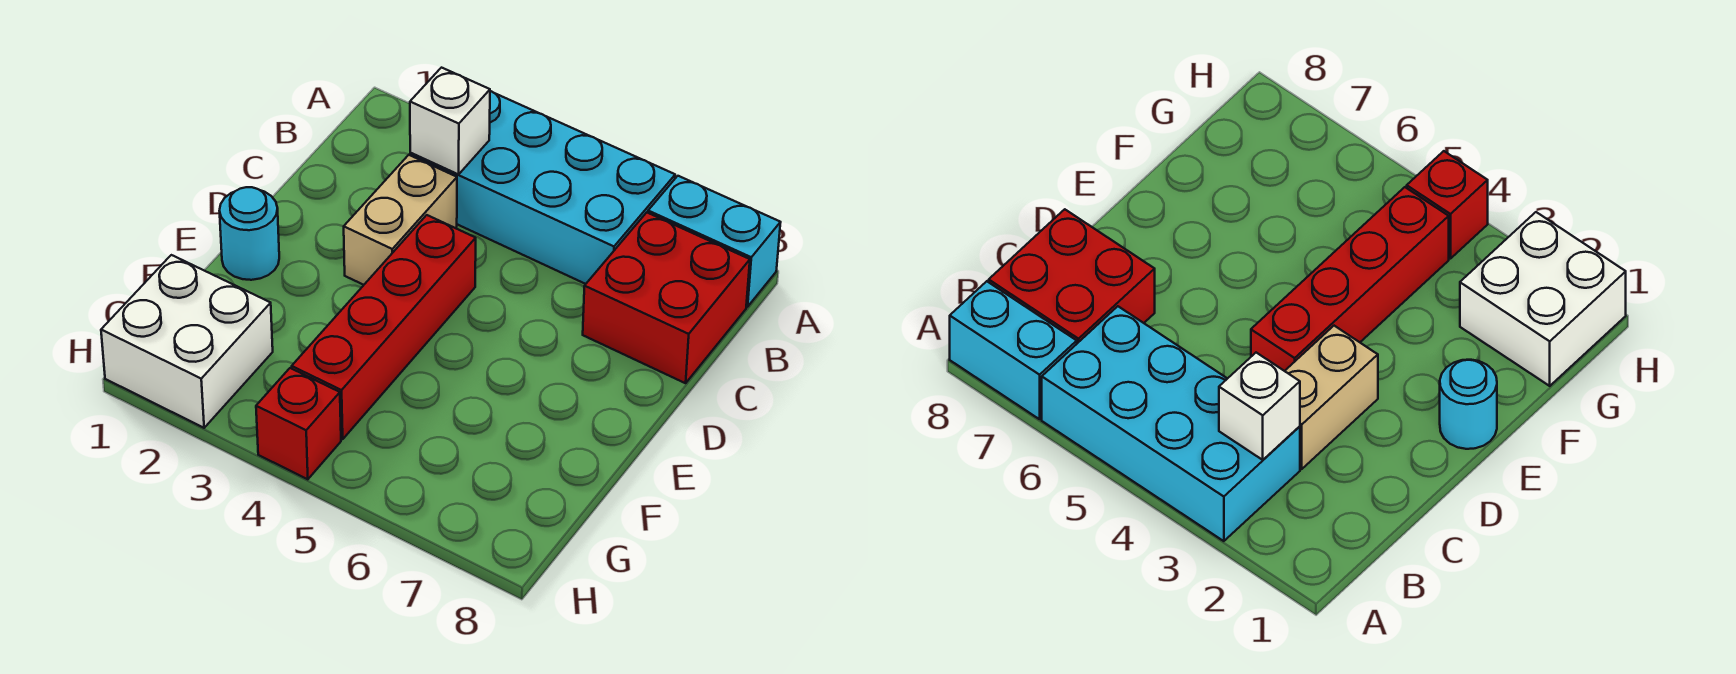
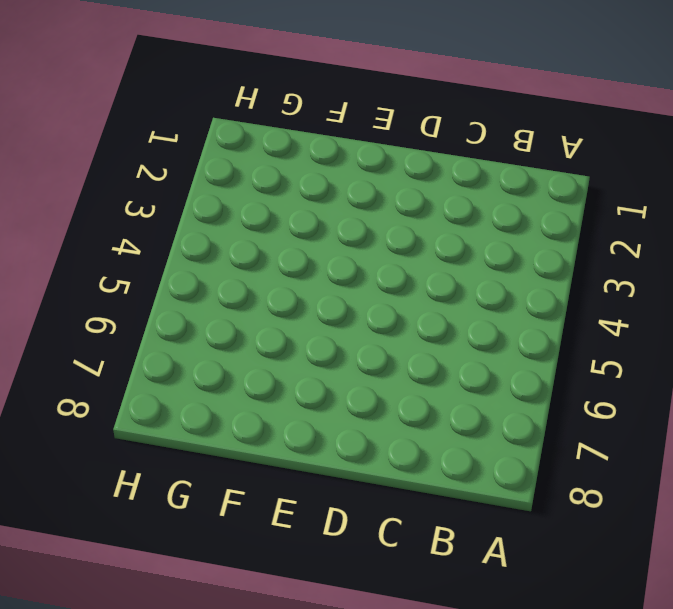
none -> cyan 2x4 brick [410,91,675,284]
none -> cyan 1x2 brick [648,176,781,307]

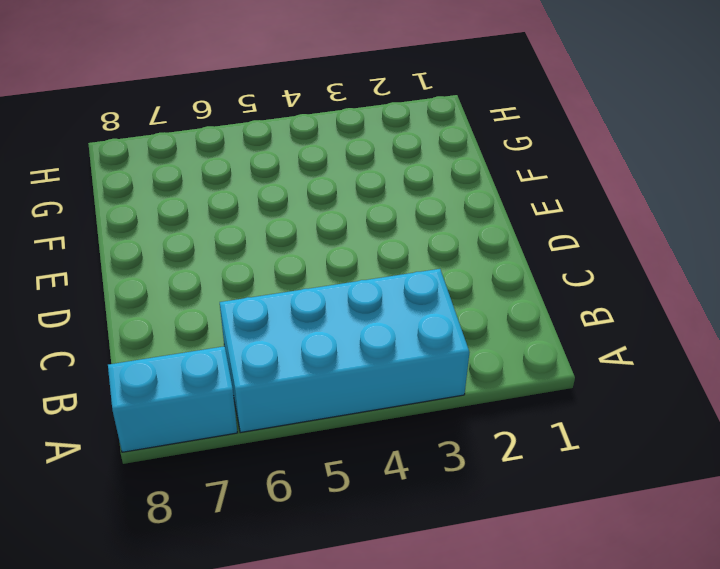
none -> red 2x2 brick [583,213,750,383]
none -> tan 1x2 brick [344,155,457,285]

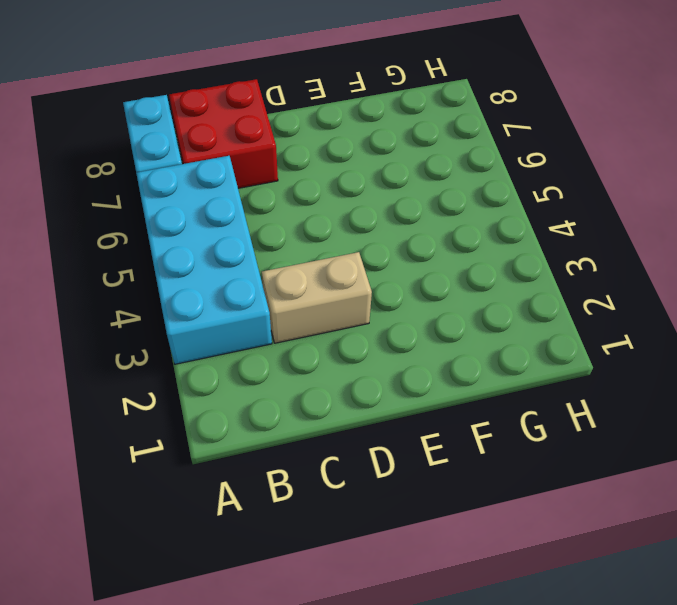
none -> red 1x4 brick [292,215,476,439]
none -> cyan 1x1 round brick [219,187,279,280]

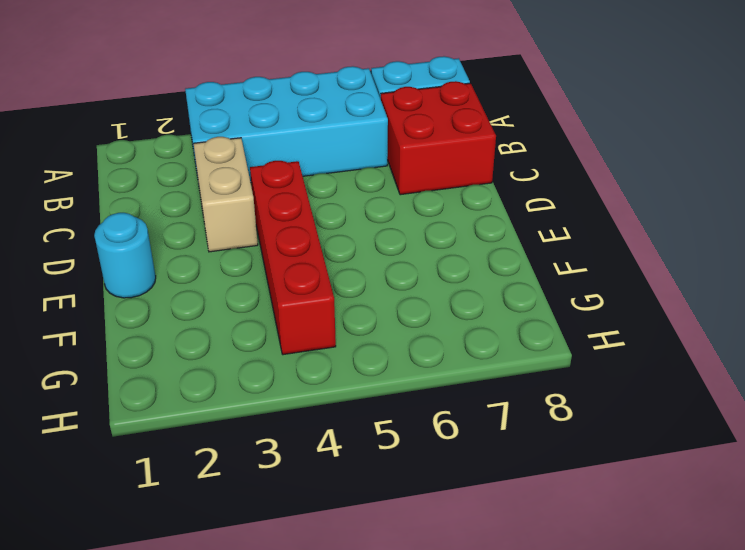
none -> white 2x2 brick [101,255,273,428]
none -> red 1x1 brick [256,368,341,479]

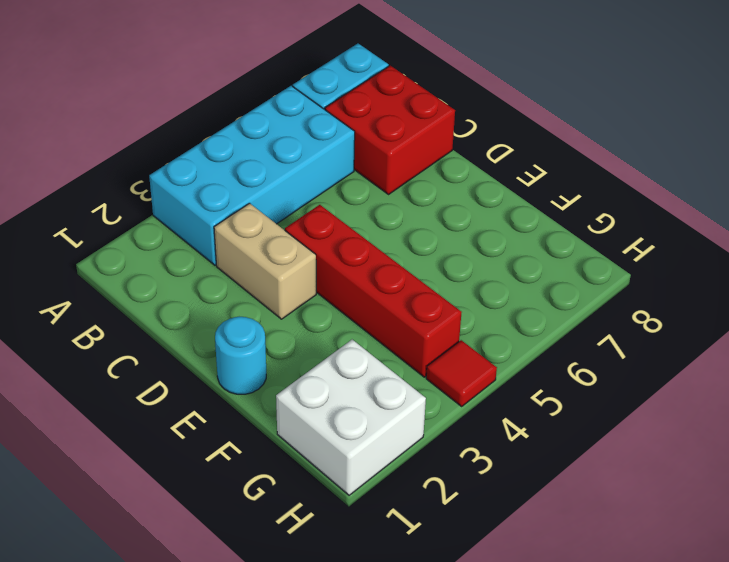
red 1x1 tile [426,340,497,406] -> red 1x1 brick [256,368,341,479]
none -> white 1x1 brick [410,68,490,174]

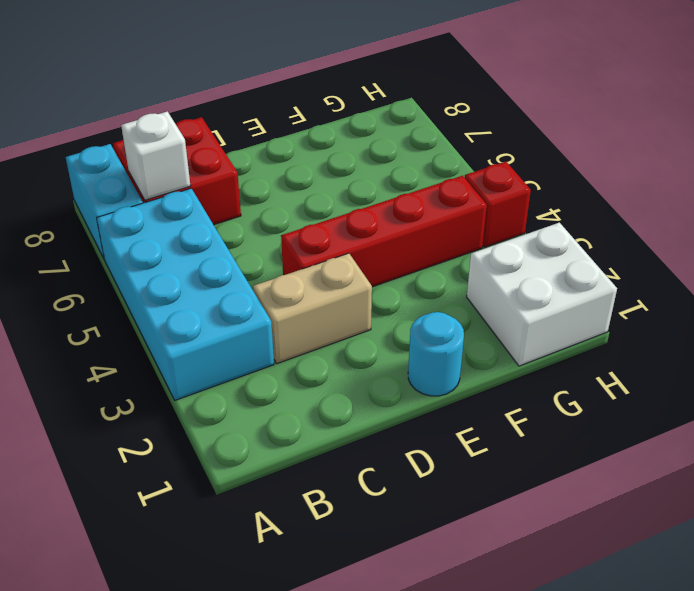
white 1x1 brick [121,111,190,200] -> white 1x1 brick moved to [410,68,490,174]

